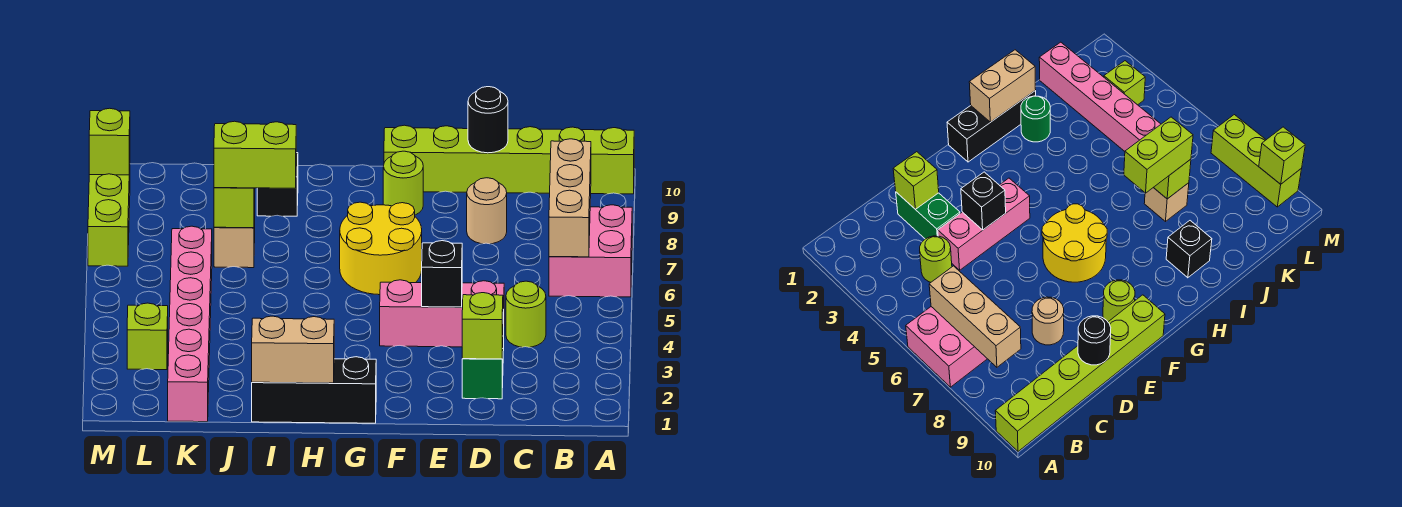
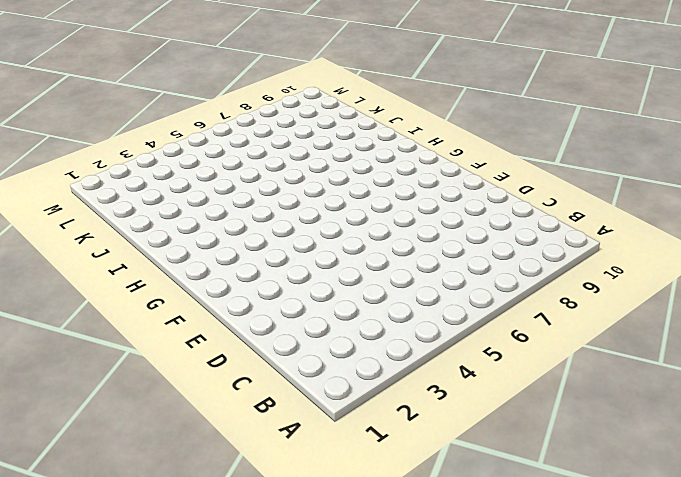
none -> pink 2x2 brick [549,205,632,297]
none -> lime 1x6 brick [384,125,634,194]
none -> lime 1x1 round brick [506,281,546,347]

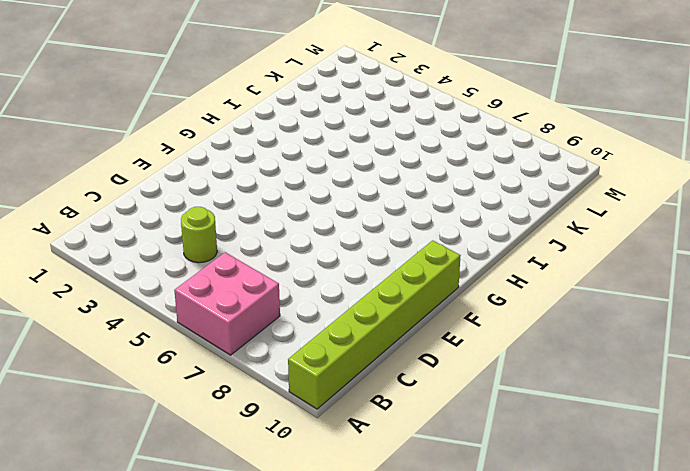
none -> green 1x2 brick [462,309,504,399]
none -> pink 1x3 brick [380,280,504,347]
none -> tan 1x1 round brick [467,178,507,244]

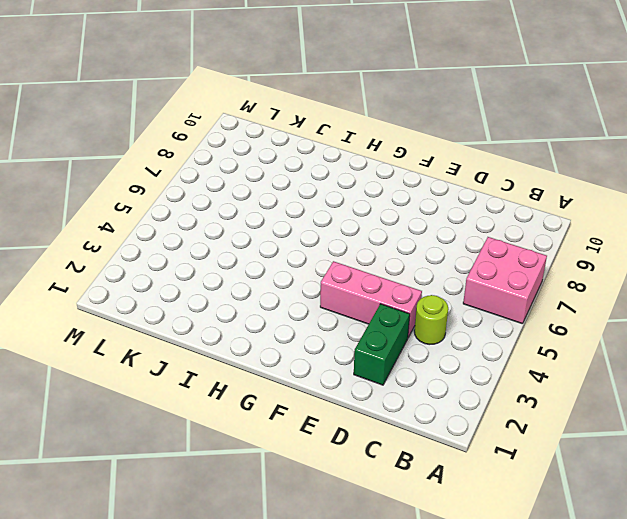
none -> lime 1x6 brick [384,125,634,194]
none -> tan 1x1 round brick [467,178,507,244]
none -> yellow 2x2 round brick [340,202,422,295]

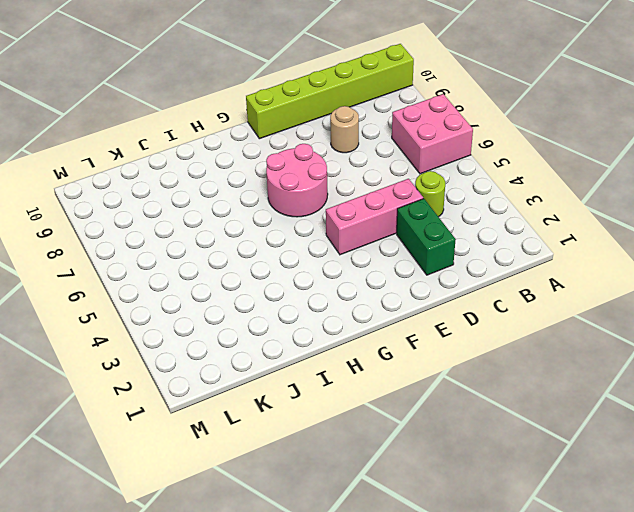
pink 2x2 round brick [266,144,328,217] -> yellow 2x2 round brick [340,202,422,295]
none -> lime 1x1 round brick [383,151,423,215]
none -> black 1x3 brick [252,357,376,423]
none -> green 1x1 round brick [1021,96,1050,142]

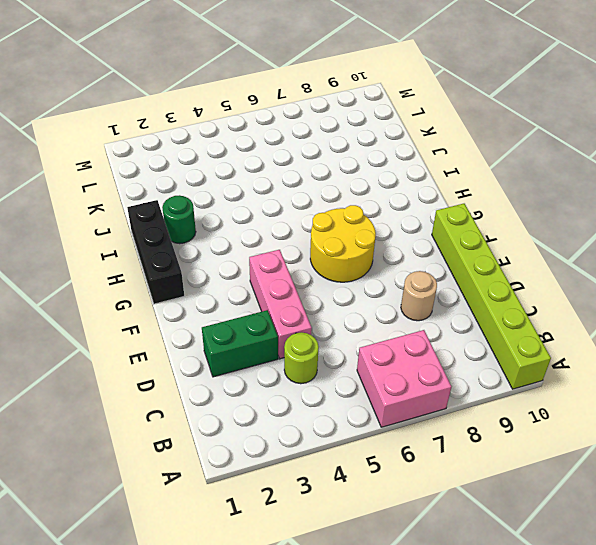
none -> lime 1x1 round brick [383,151,423,215]
none -> black 1x1 brick [257,153,298,216]
none -> tan 1x1 brick [214,204,255,268]

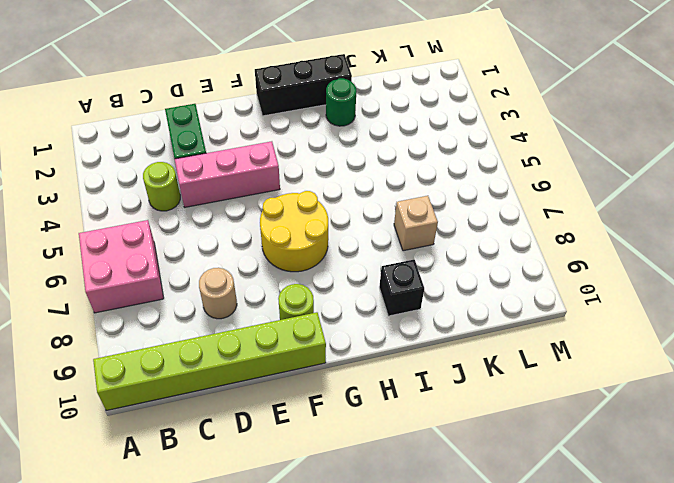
none -> pink 1x6 brick [168,226,212,422]
none -> lime 1x1 brick [127,303,168,370]
none -> lime 1x3 brick [88,168,130,266]

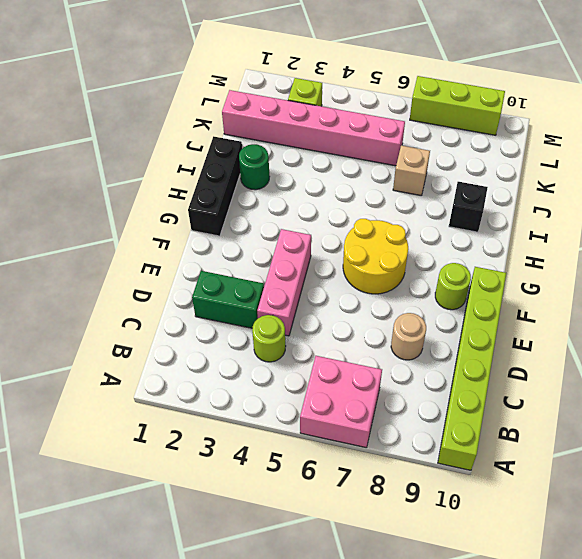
none -> tan 1x3 brick [549,139,591,257]
none -> lime 1x1 brick [462,293,503,359]
none -> black 1x1 round brick [468,87,508,153]

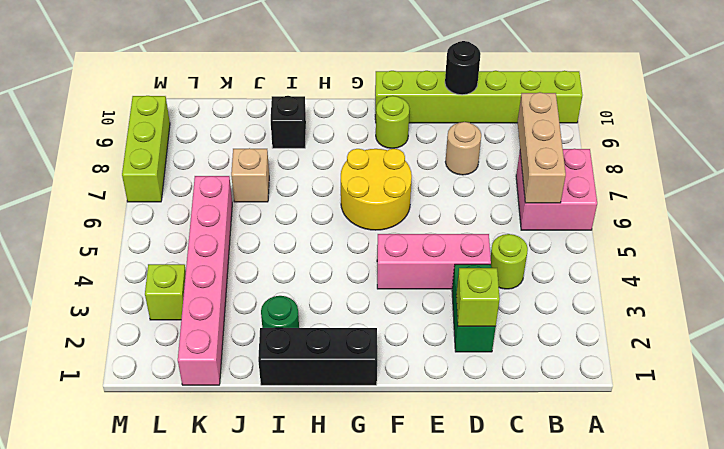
none -> black 1x1 brick [422,241,462,307]
none -> tan 1x2 brick [252,316,334,383]
none -> lime 1x1 brick [214,188,255,228]

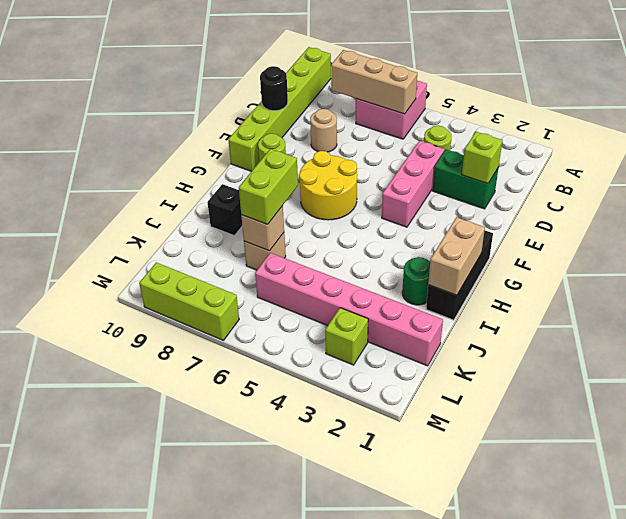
tan 1x1 brick [241,206,284,251] -> lime 1x1 brick [214,188,255,228]
none -> black 1x1 brick [422,241,462,307]
none -> lime 1x1 brick [89,108,130,175]

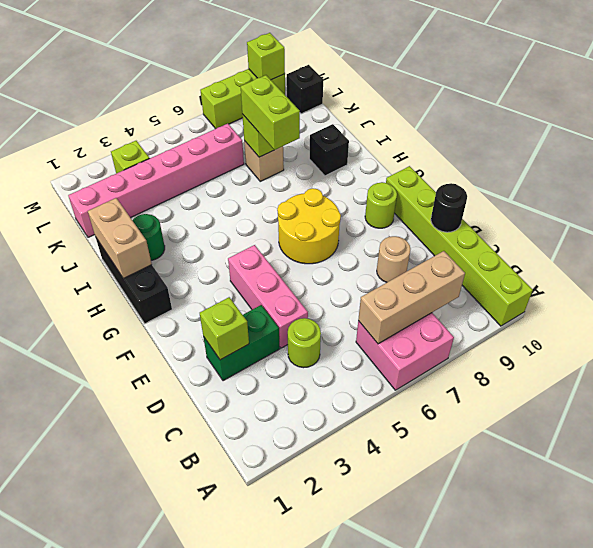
black 1x1 brick [287,65,323,114] -> black 1x1 brick moved to [422,241,462,307]

